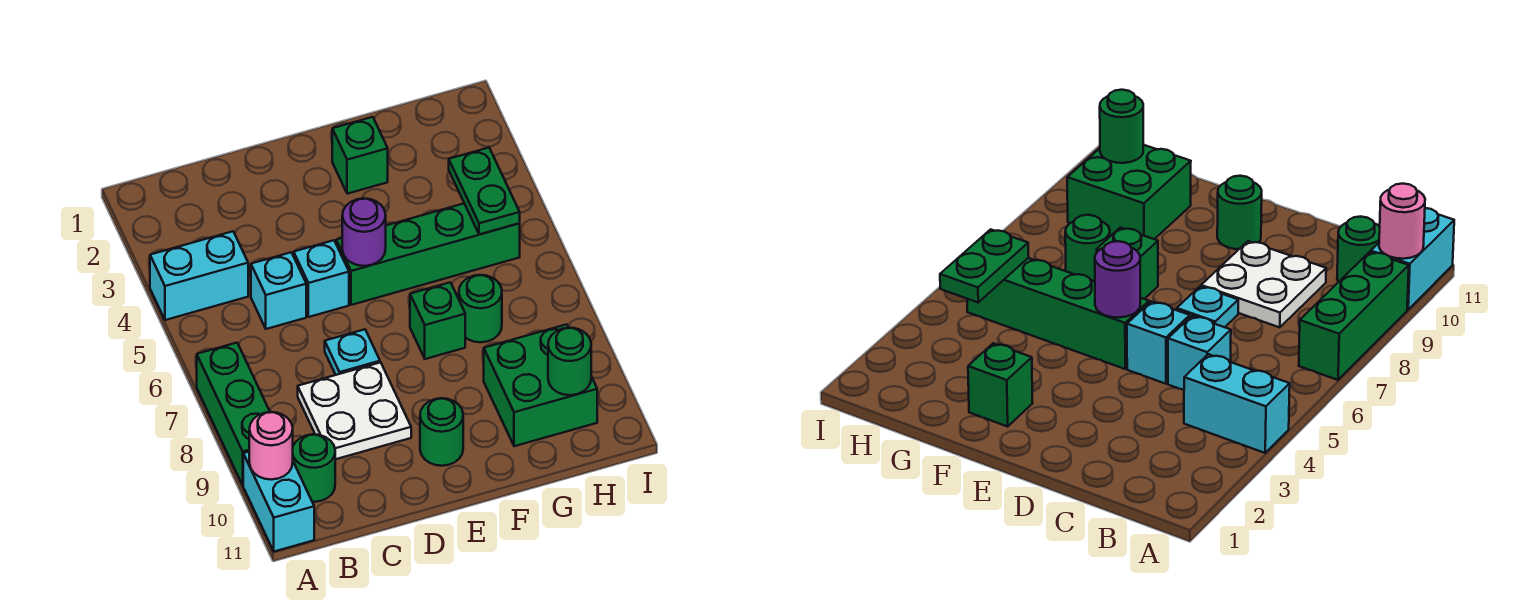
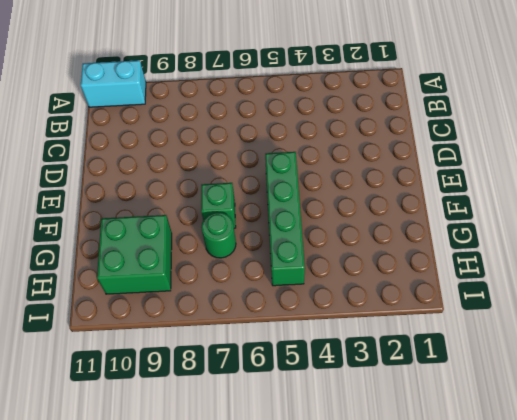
none -> cyan 1x2 brick [150,231,248,320]
none -> green 1x3 brick [197,343,270,485]
none -> green 1x1 round brick [293,434,335,502]

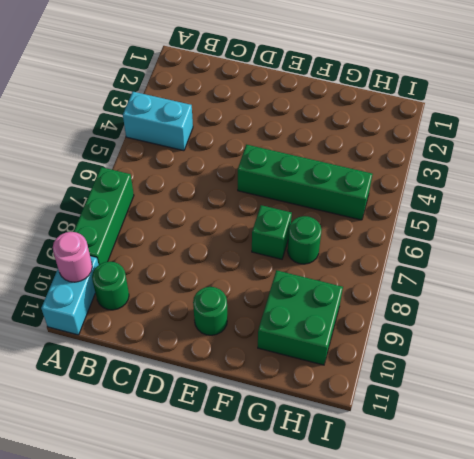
none -> cyan 1x1 brick [251,252,306,329]
none -> white 2x2 plate [298,362,411,459]
none -> cyan 1x1 brick [294,240,349,317]

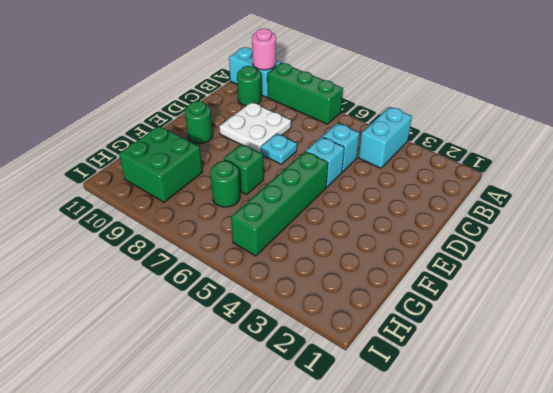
none -> green 1x1 brick [332,117,388,194]
none -> purple 1x1 round brick [342,198,386,266]
none -> green 1x2 plate [449,148,520,235]

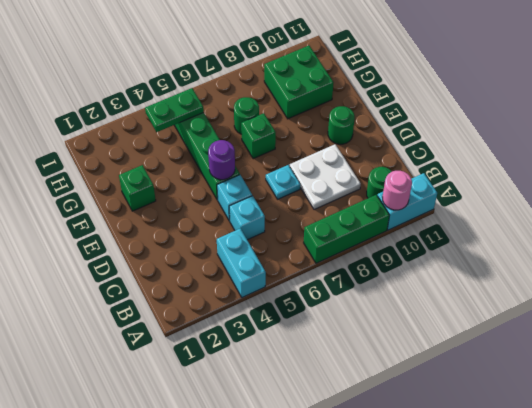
none -> green 1x1 round brick [548,328,591,395]

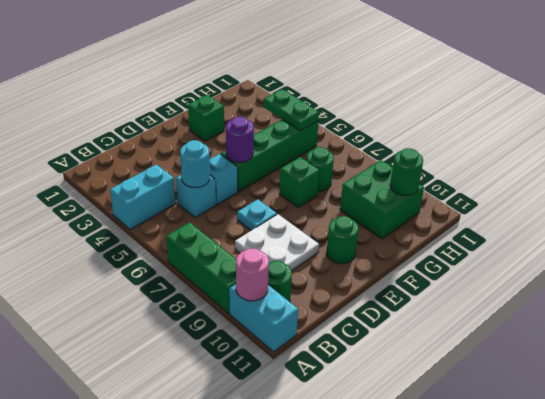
cyan 1x1 round brick [180,140,210,188] -> none

